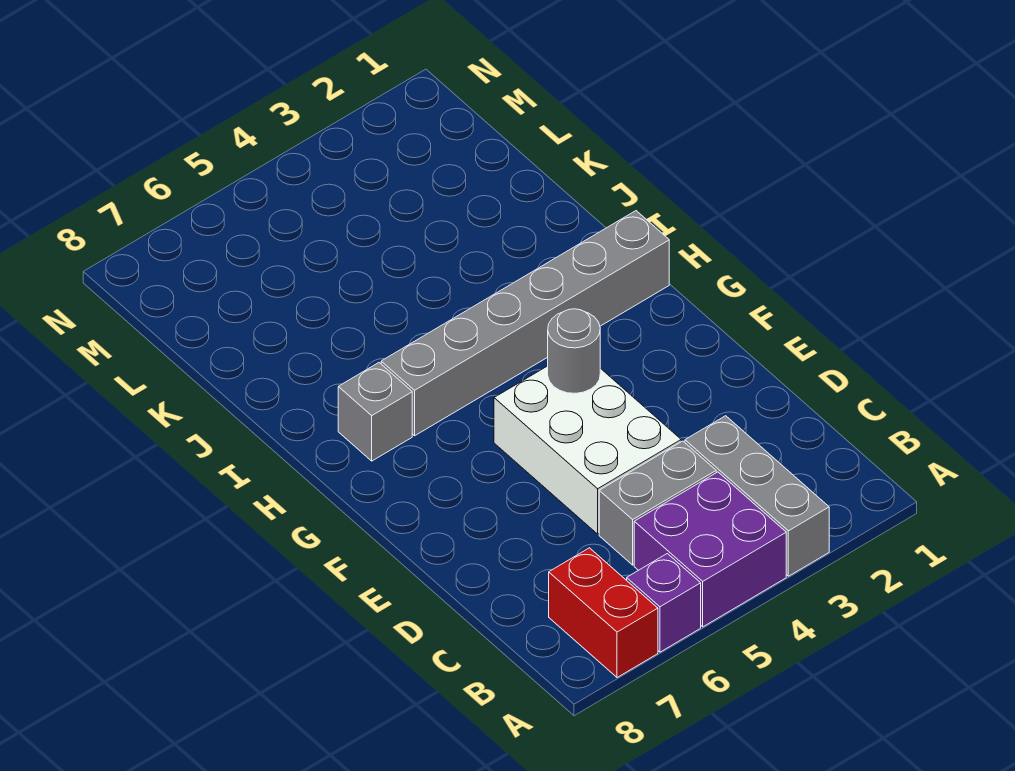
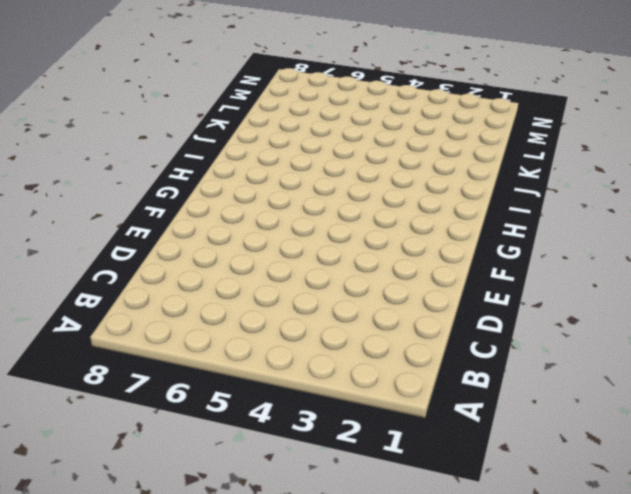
none -> grey 1x3 brick [685,416,829,576]
none -> purple 2x2 brick [634,472,786,627]

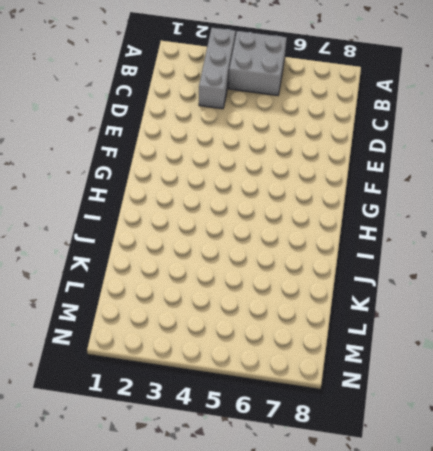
grey 2x2 brick [229,31,287,95] -> purple 2x2 brick [634,472,786,627]
none -> purple 1x1 brick [627,554,701,652]
none -> red 1x2 brick [549,548,658,678]

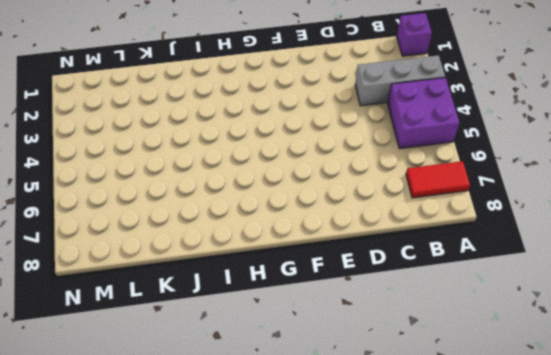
purple 1x1 brick [397,13,432,56] -> purple 1x1 brick moved to [627,554,701,652]
red 1x2 tile [406,161,470,198] -> red 1x2 brick [549,548,658,678]
none -> grey 1x2 brick [599,441,716,565]
none -> white 2x3 brick [494,366,681,534]

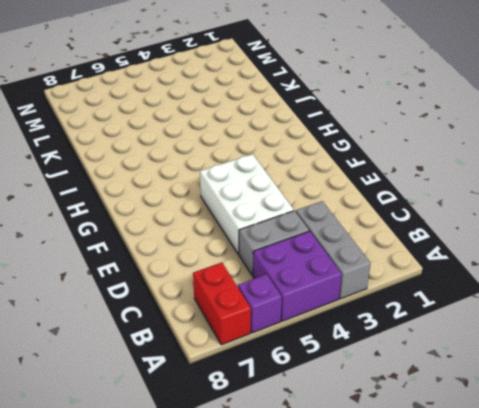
none -> grey 1x6 brick [381,211,669,436]
none -> grey 1x1 brick [338,363,412,461]

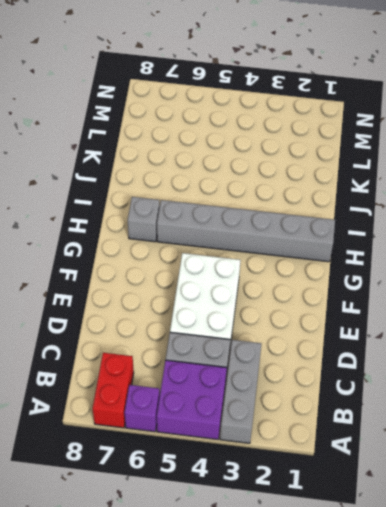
none -> grey 1x1 round brick [548,309,600,393]

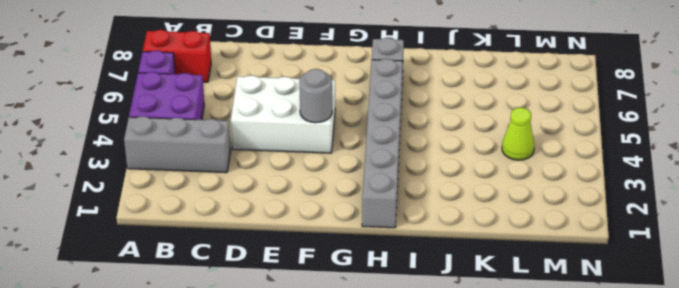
lime 1x1 cone [502,107,534,160] -> none
none -> grey 1x2 brick [599,441,716,565]

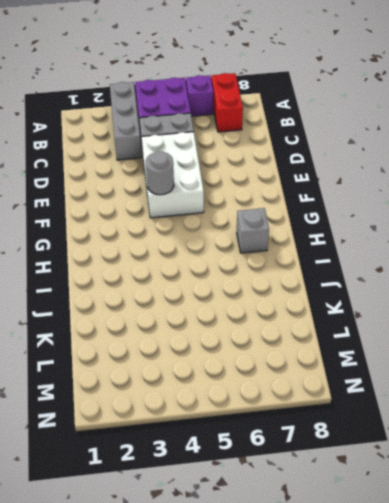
none -> grey 1x6 brick [381,211,669,436]

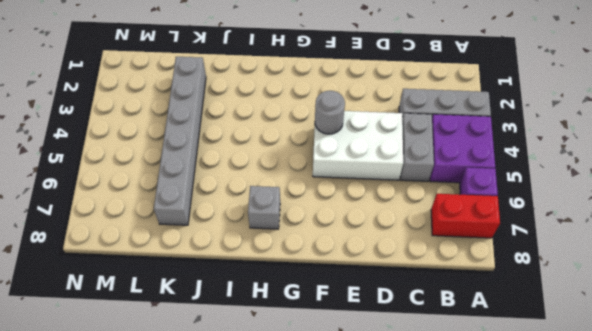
grey 1x6 brick [154,57,206,225] -> grey 1x6 brick moved to [381,211,669,436]

